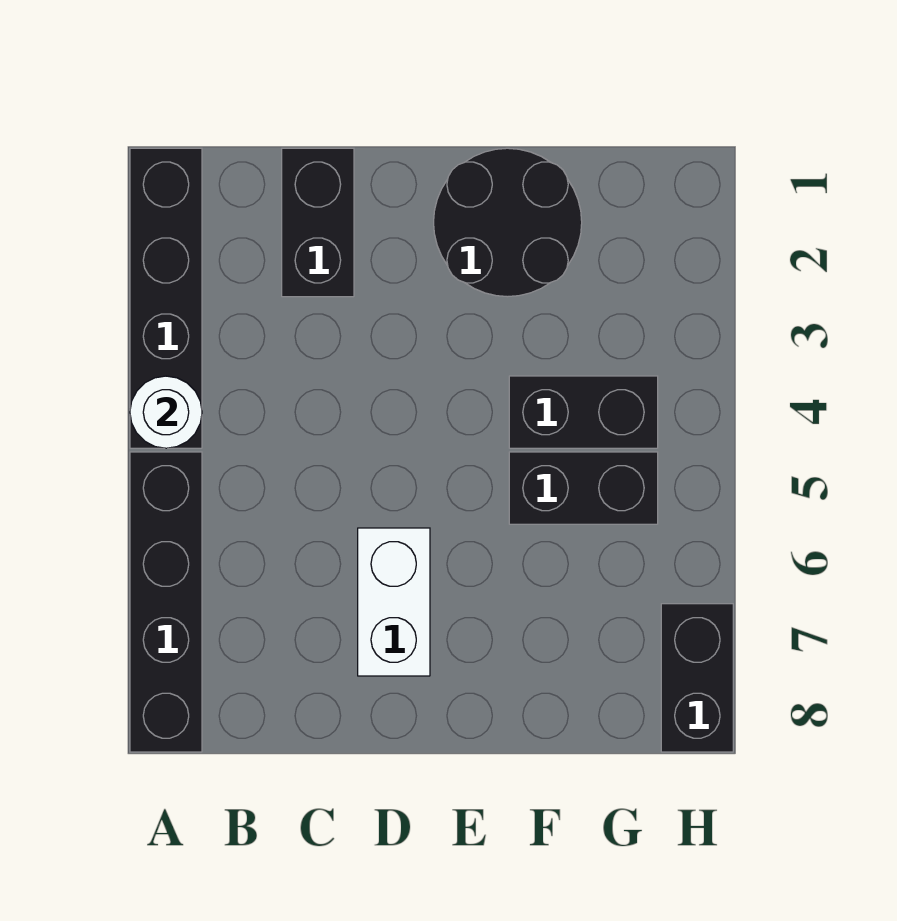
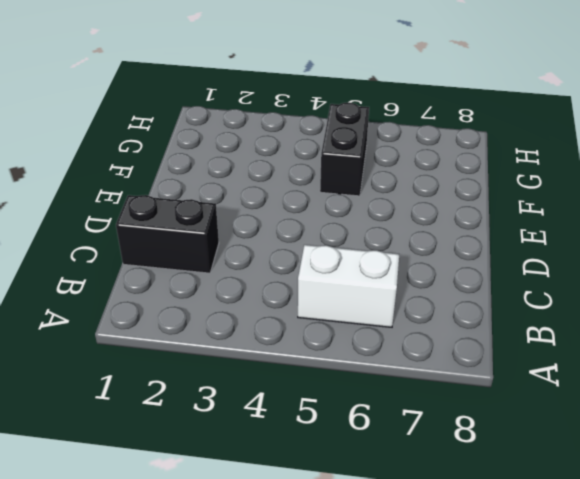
white 1x2 brick [298,245,399,327] -> white 1x2 brick moved to [358,528,430,676]
none -> black 1x4 brick [130,148,202,448]
none -> black 1x4 brick [130,452,202,752]

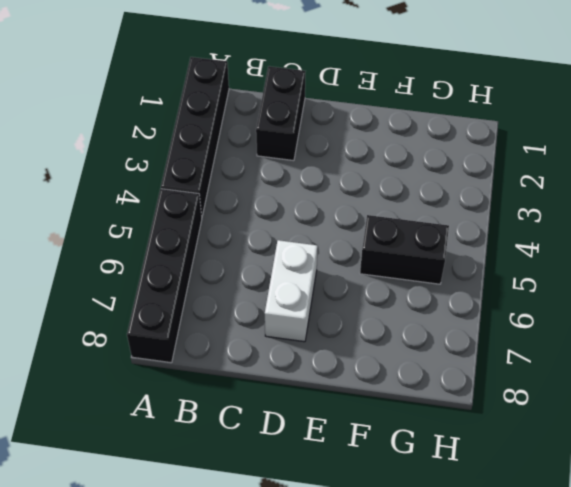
none -> black 2x2 round brick [434,148,582,297]
none -> black 1x2 brick [509,376,658,448]

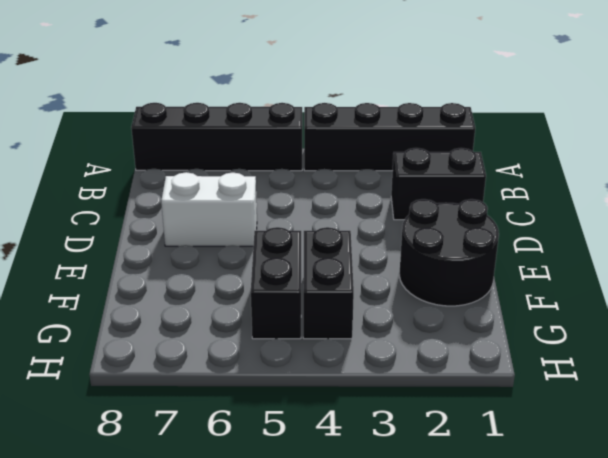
none -> black 1x2 brick [661,604,733,752]
none -> white 1x1 round brick [130,376,202,448]

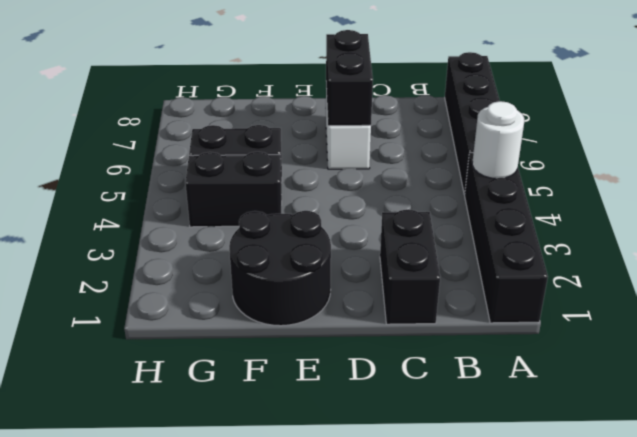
black 1x2 brick [326,30,373,126] -> black 1x2 brick moved to [661,604,733,752]

